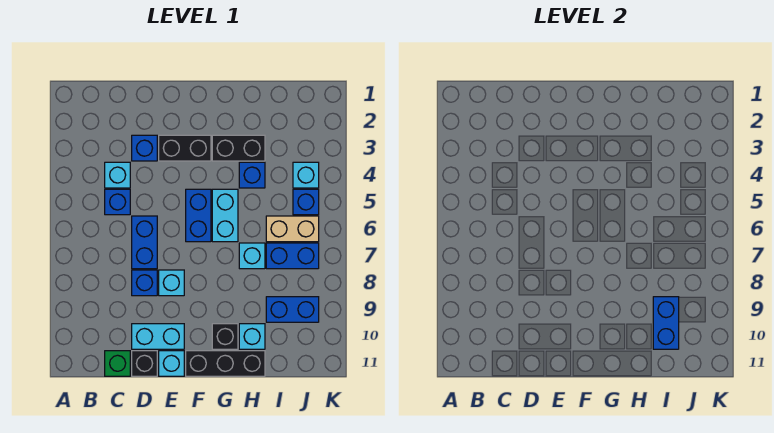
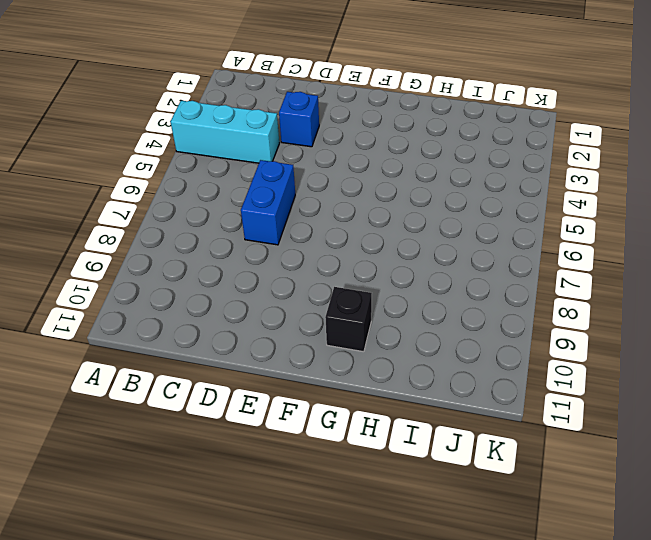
cyan 1x3 brick [171,101,279,163] -> cyan 1x1 brick [105,162,130,188]
none -> blue 1x1 brick [105,189,130,215]
none -> green 1x1 brick [105,351,130,376]
none -> blue 1x1 brick [132,270,157,296]

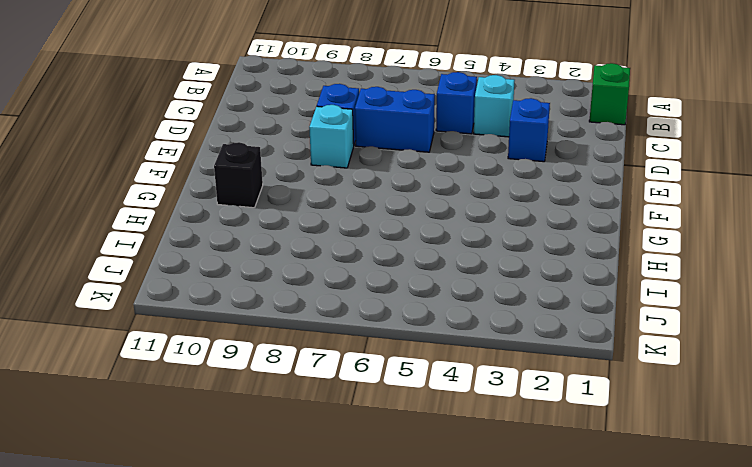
green 1x1 brick [589,63,630,125] -> green 1x1 brick moved to [105,351,130,376]
none -> cyan 1x2 brick [132,324,184,349]
none -> black 1x1 brick [132,351,157,376]
none -> black 1x2 brick [159,135,211,161]

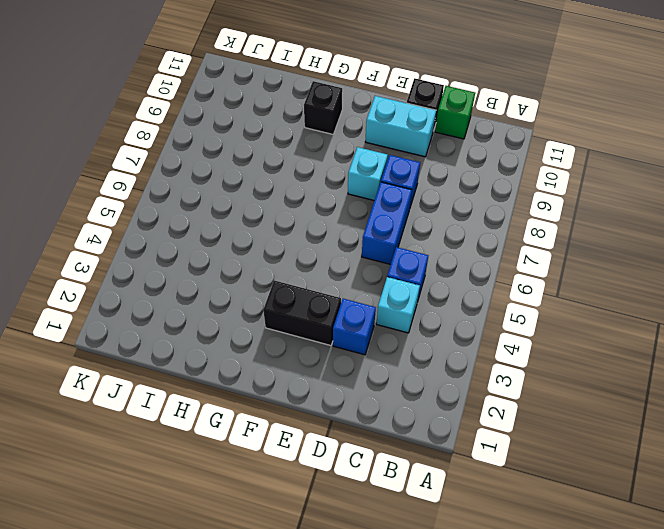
none -> cyan 1x1 brick [159,351,184,376]
none -> blue 1x2 brick [186,189,211,242]
none -> black 1x3 brick [186,351,265,376]

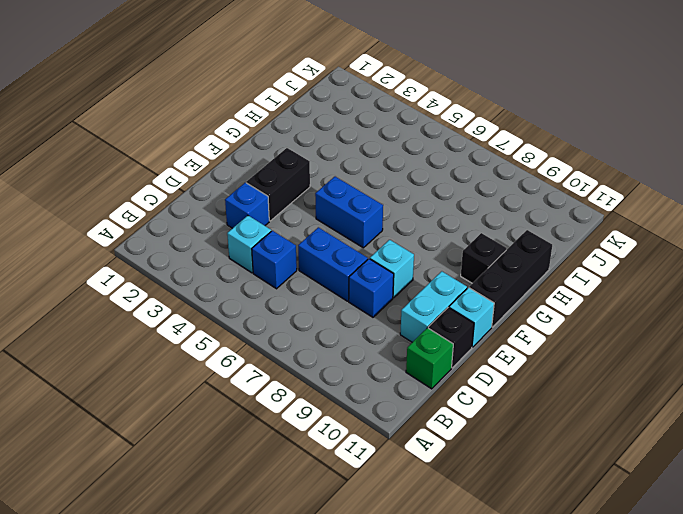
none -> black 1x2 brick [212,135,265,161]
none -> cyan 1x2 brick [212,189,238,242]
none -> blue 1x1 brick [239,162,265,188]

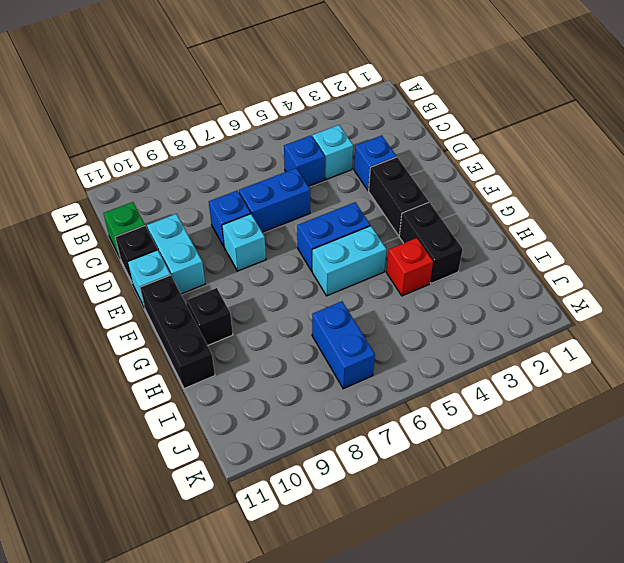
red 1x1 brick [386,238,433,296] -> blue 1x1 brick [239,162,265,188]
none -> cyan 1x1 brick [239,243,265,269]
none -> cyan 1x1 brick [239,324,265,349]
none -> tan 1x2 brick [266,216,319,242]

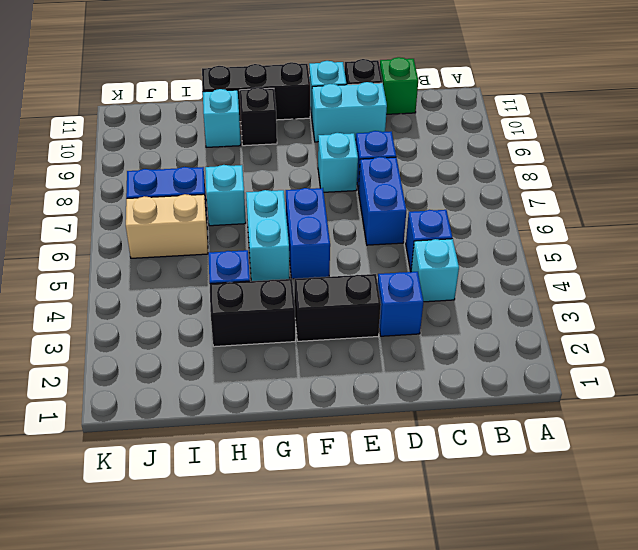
none -> blue 1x2 brick [266,297,319,322]
none -> cyan 1x1 brick [293,162,319,188]
none -> blue 1x1 brick [293,189,319,215]

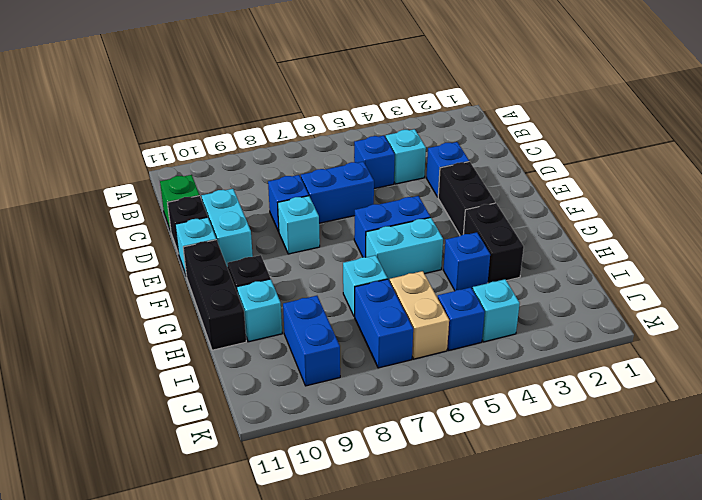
none -> blue 1x2 brick [653,297,679,349]

